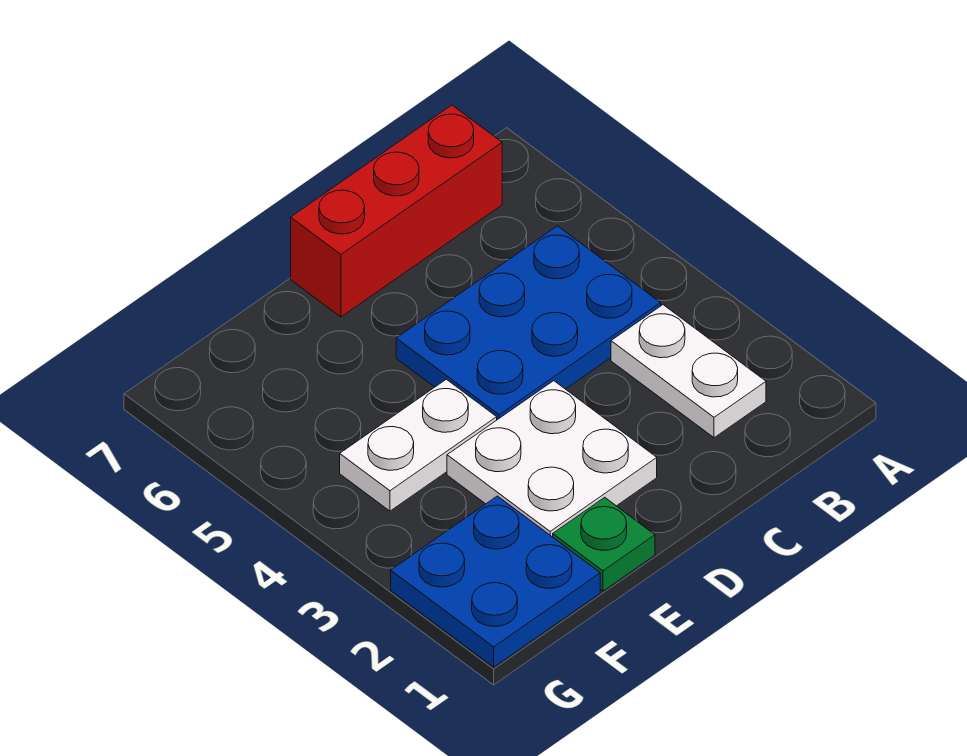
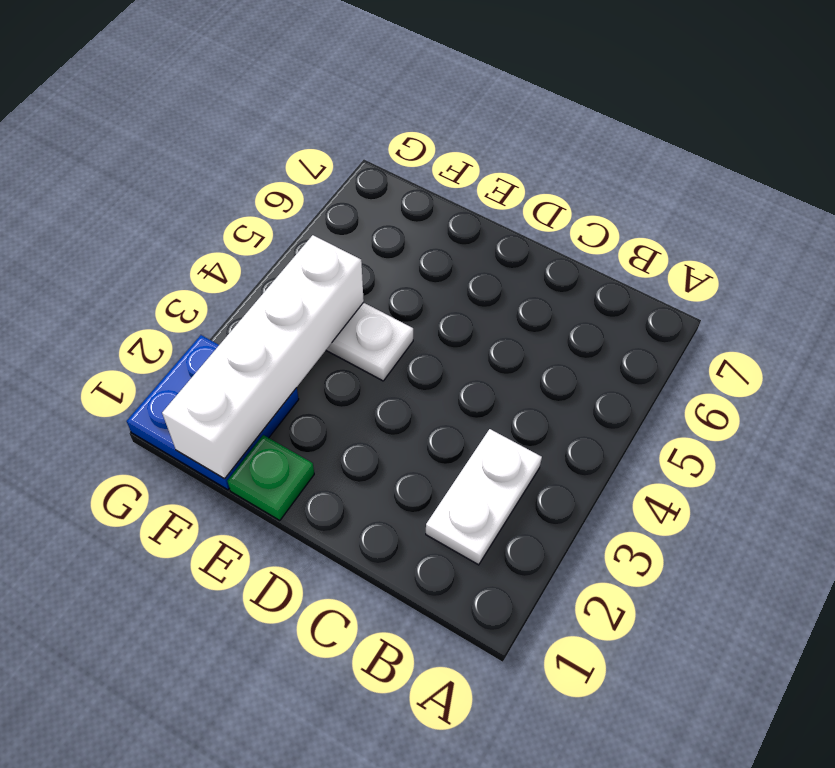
white 1x4 brick [162,235,364,479] -> none
none -> blue 2x3 plate [396,226,661,420]
none -> red 1x3 brick [291,105,502,317]

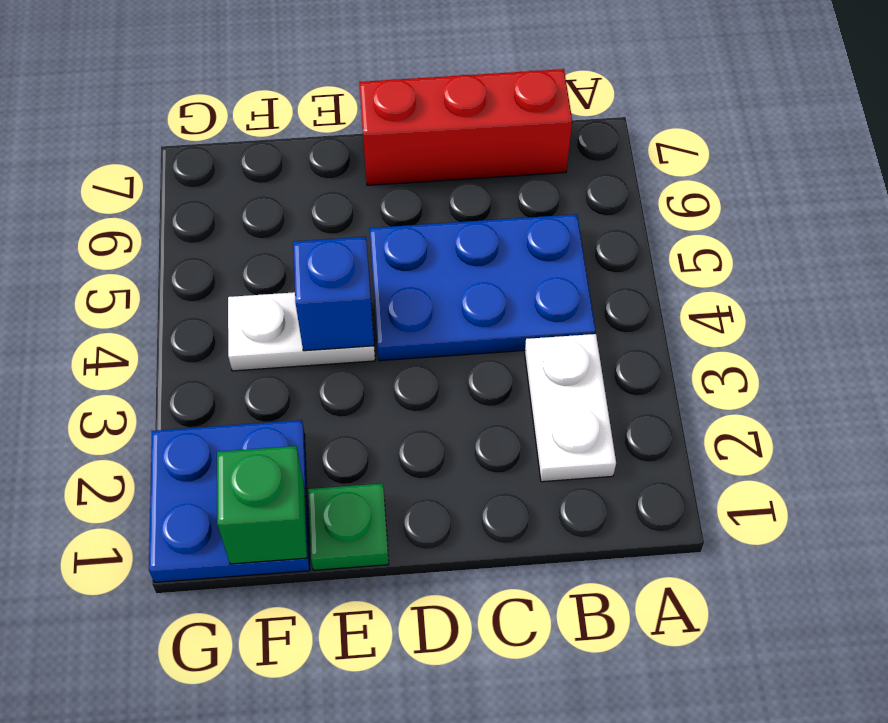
blue 1x1 brick [293,237,374,351] -> none
green 1x1 brick [217,446,307,564] -> none
none -> white 2x2 plate [447,381,657,537]

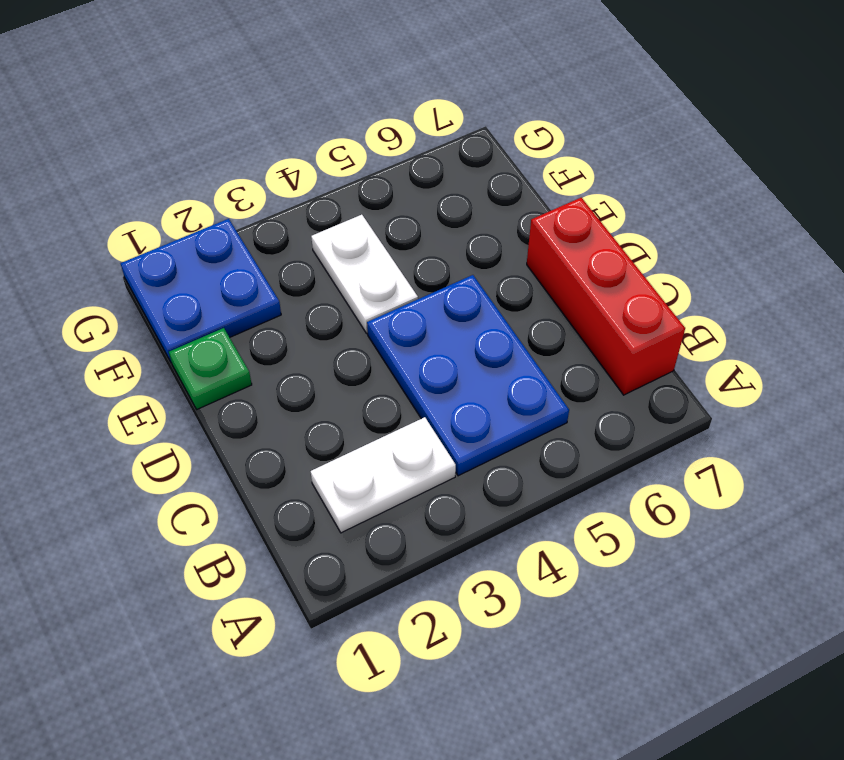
none -> white 2x2 plate [447,381,657,537]

